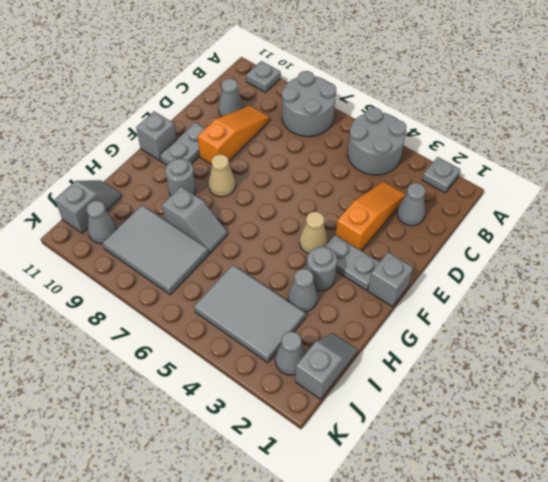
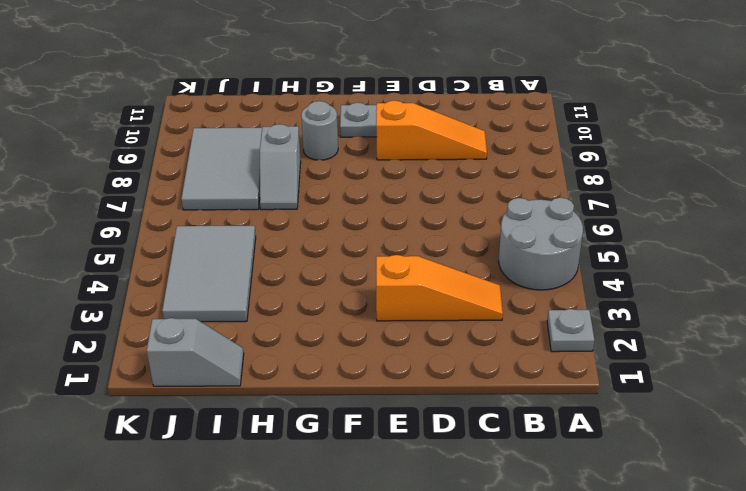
none -> grey 2x2 round brick [282,71,336,137]
none -> grey 1x1 plate [246,61,281,93]
none -> grey 1x1 cone [397,183,426,226]

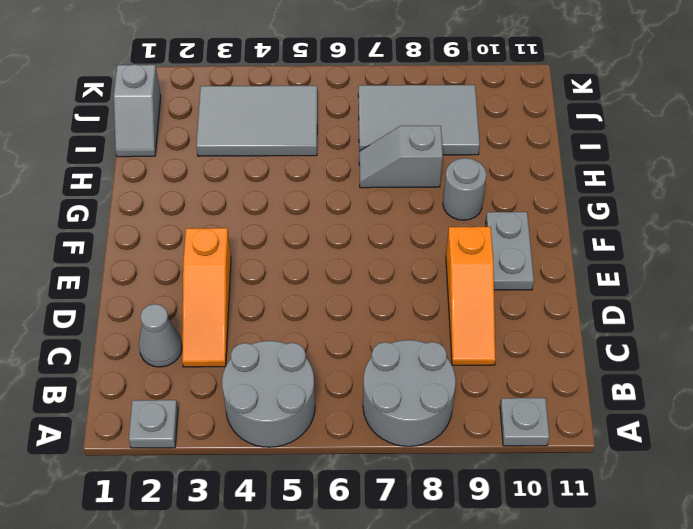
none -> grey 1x1 cone [219,79,244,117]
none -> grey 1x1 brick [368,252,413,307]
none -> grey 1x2 plate [325,235,380,290]

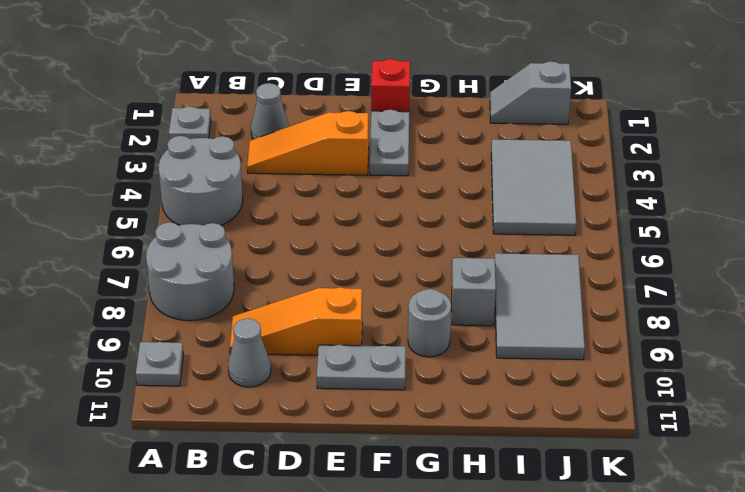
red 1x1 brick [371,59,410,112] -> grey 1x1 brick [368,252,413,307]
none -> tan 1x1 cone [300,212,328,254]
none -> tan 1x1 cone [208,154,235,197]
none -> grey 1x1 brick [136,111,176,161]

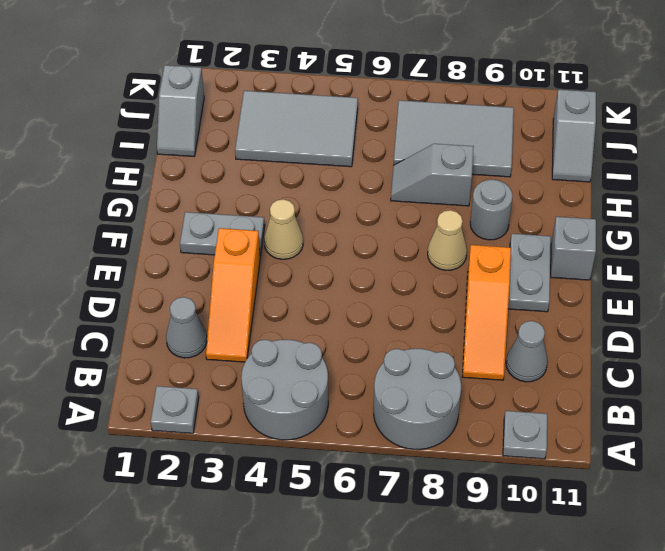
none -> grey 1x1 brick [368,252,413,307]
none -> grey 1x1 round brick [307,246,337,291]
none -> grey 1x1 cone [288,269,318,312]

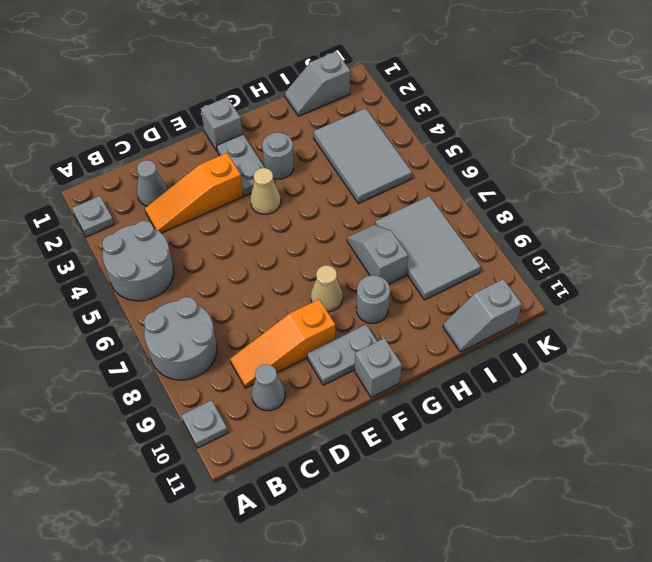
none -> grey 1x1 cone [288,269,318,312]
none -> grey 1x1 cone [275,332,305,375]
none -> grey 1x1 cone [87,201,117,244]

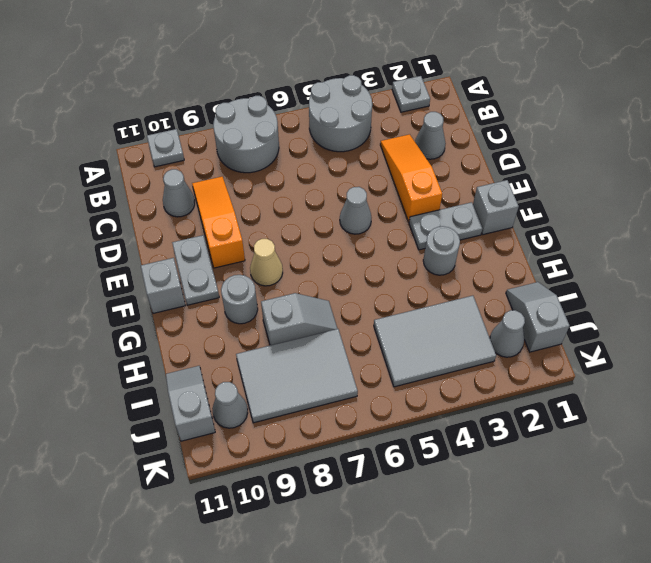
grey 1x1 cone [340,187,371,234] -> grey 1x1 cone moved to [288,269,318,312]
none -> tan 1x1 cone [300,212,328,254]

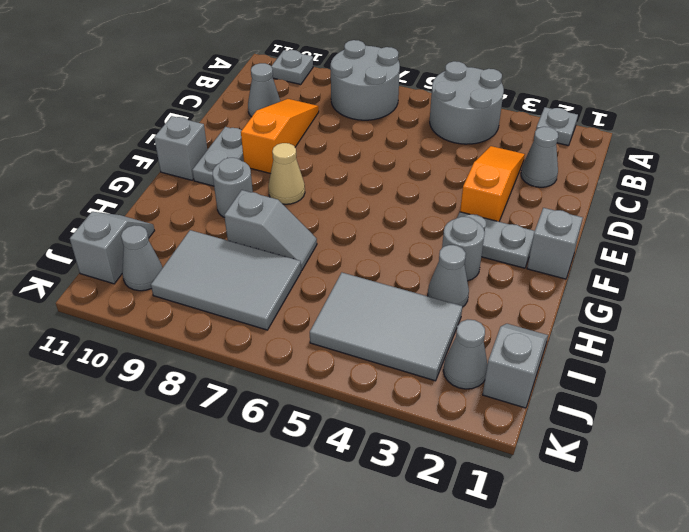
none -> tan 1x1 cone [300,212,328,254]

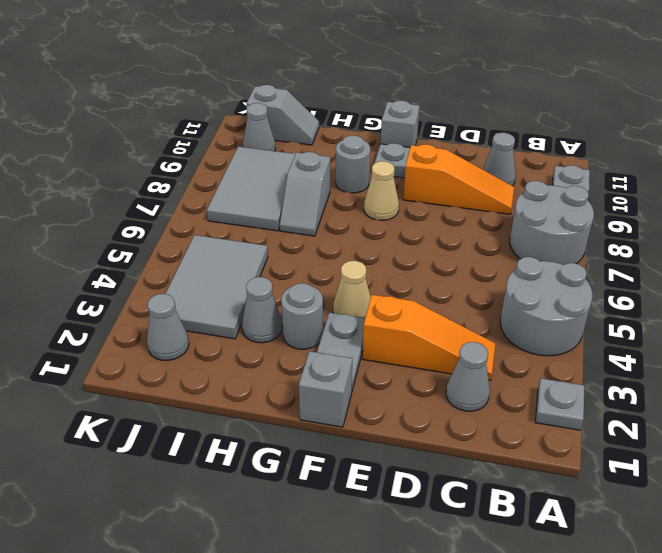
none -> grey 1x2 slope [295,333,357,399]

